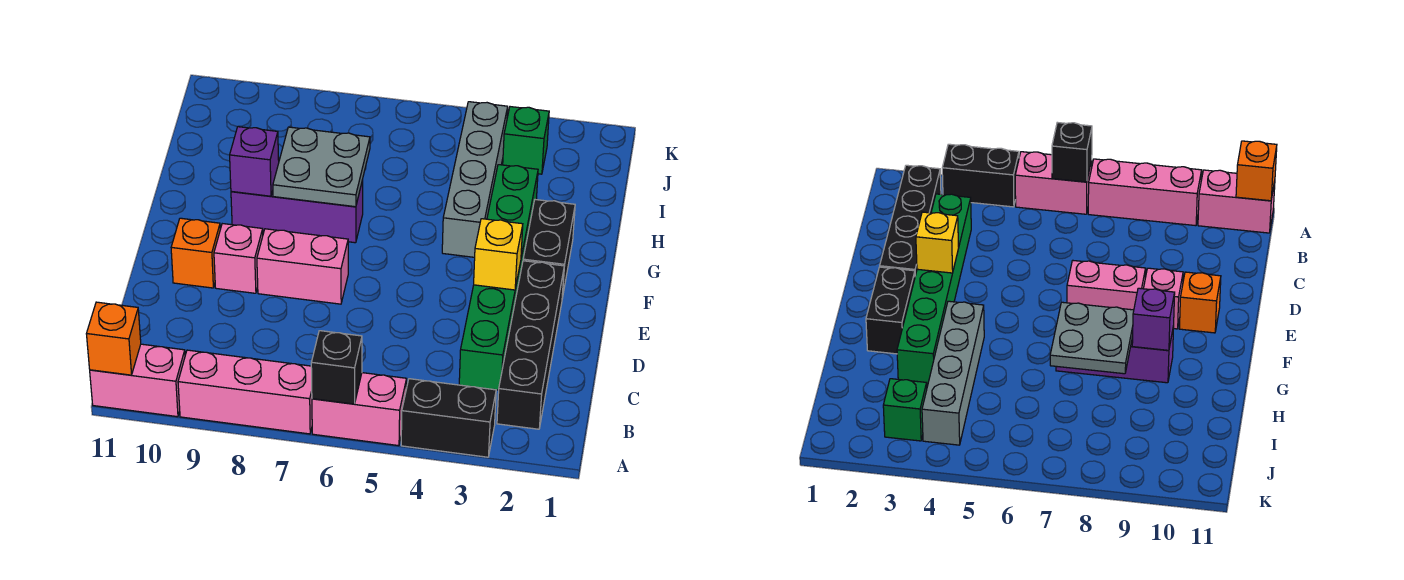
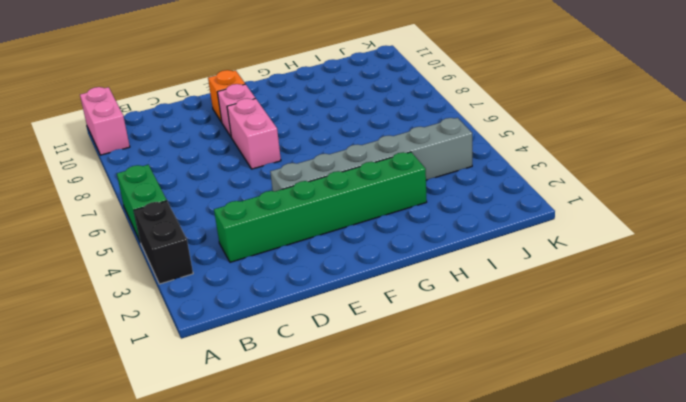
green 1x2 brick [117,165,167,243] -> pink 1x2 brick [312,373,407,446]
grey 1x6 brick [270,118,472,191] -> grey 1x4 brick [442,102,508,257]
none -> pink 1x3 brick [178,350,312,434]
none -> black 1x4 brick [497,261,564,429]
none -> black 1x2 brick [523,200,575,298]

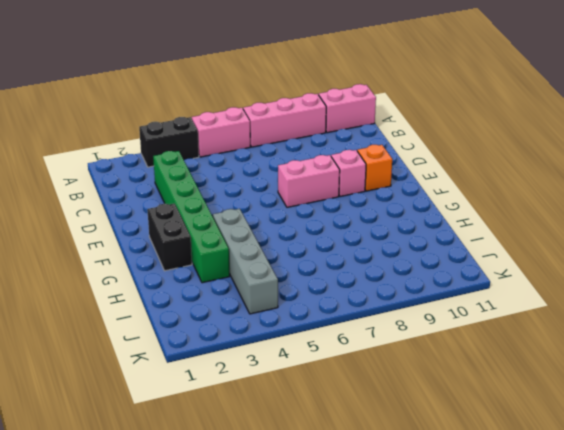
none -> black 1x4 brick [497,261,564,429]
none -> purple 1x3 brick [231,180,363,243]
none -> green 1x1 brick [503,107,549,174]

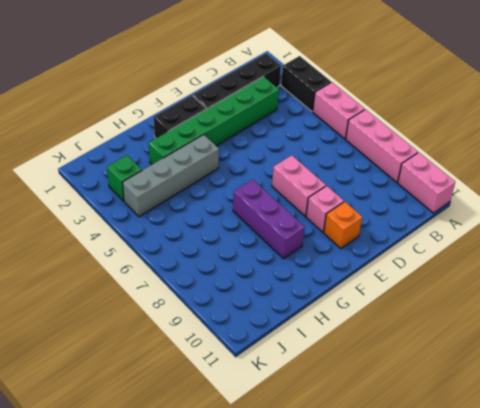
none -> black 1x1 brick [311,331,362,404]
none -> orange 1x1 brick [87,302,141,375]
none -> yellow 1x1 brick [474,219,523,290]

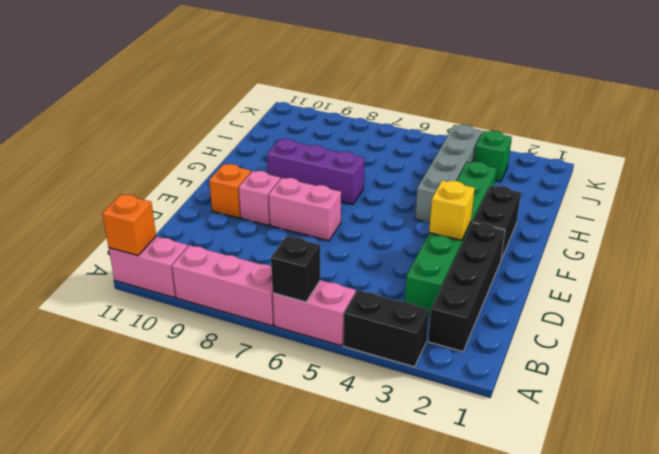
none -> grey 2x2 plate [273,127,370,207]
none -> purple 1x1 brick [230,127,279,196]

